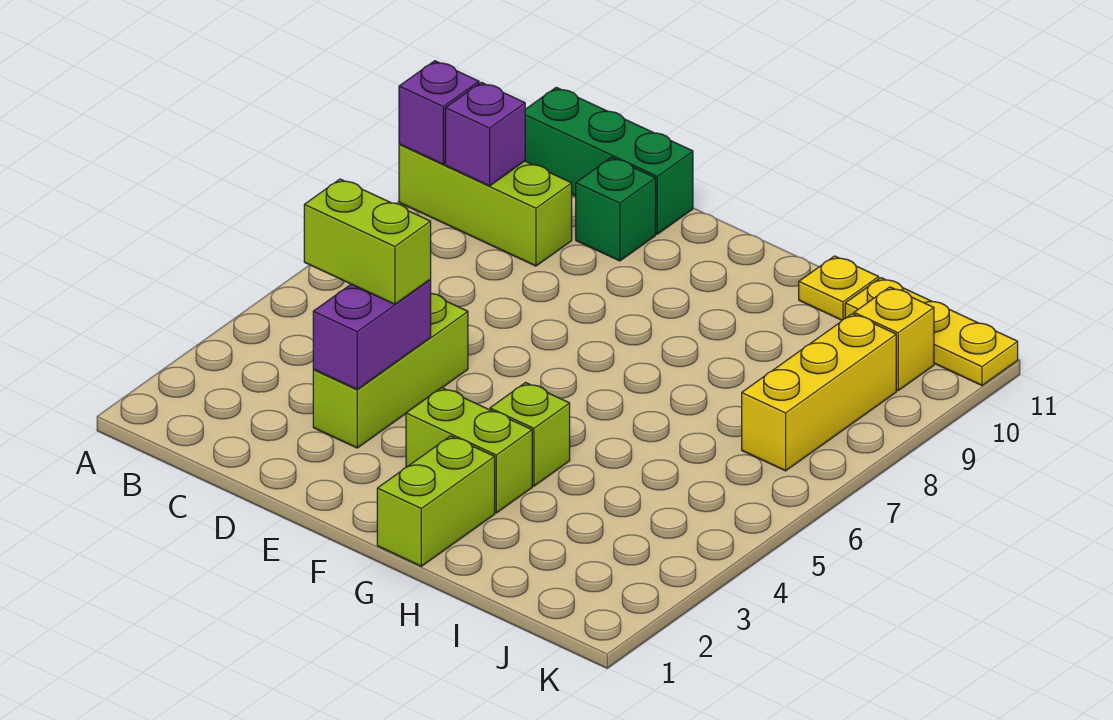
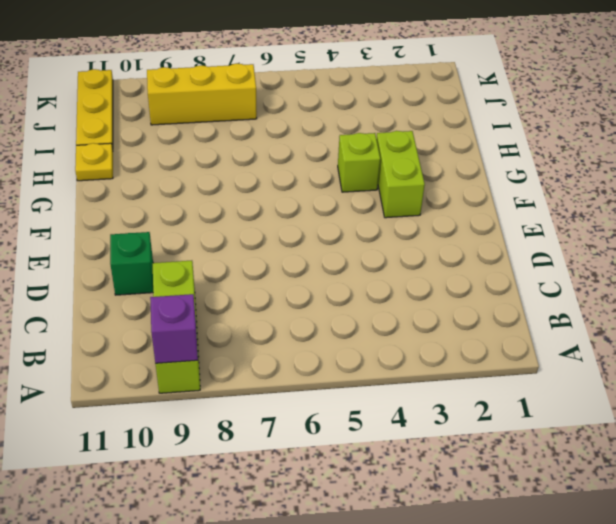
none -> green 1x3 brick [525,87,693,234]
none -> lime 1x3 brick [313,293,468,448]
none -> lime 1x2 brick [377,436,495,566]

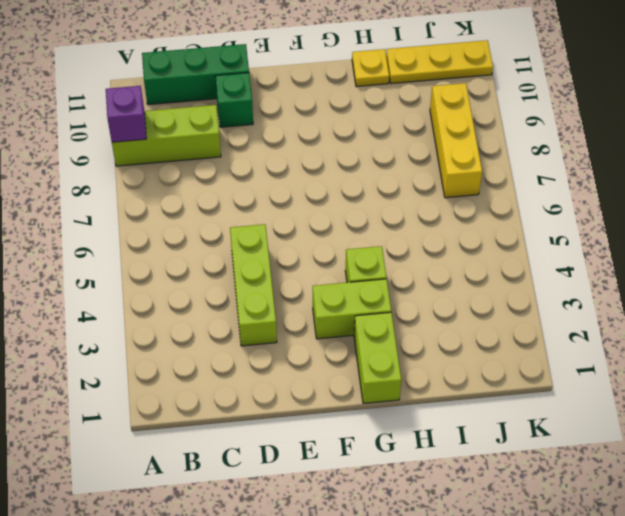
none -> yellow 1x1 brick [854,287,934,390]
none -> purple 1x1 brick [445,82,525,186]
none -> purple 1x2 brick [313,280,431,389]

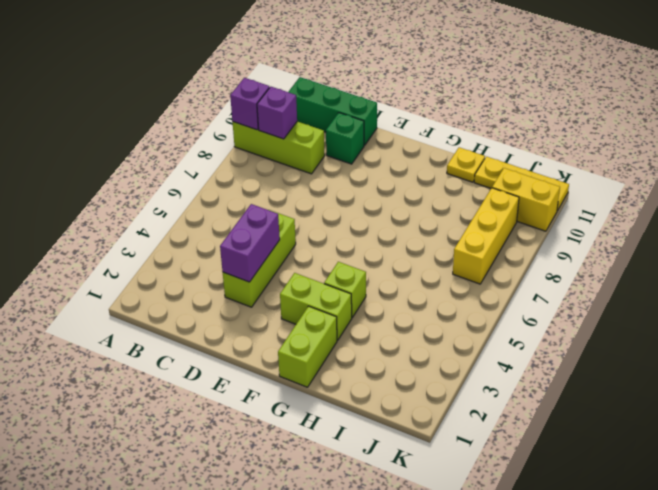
yellow 1x2 brick [492,168,560,231] -> yellow 1x1 brick [854,287,934,390]
none -> lime 1x2 brick [304,179,431,304]

